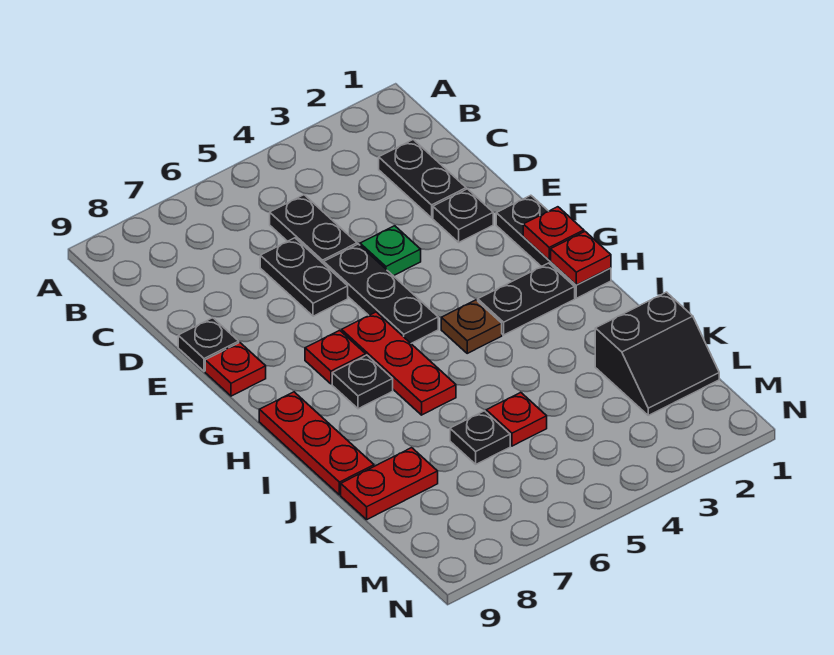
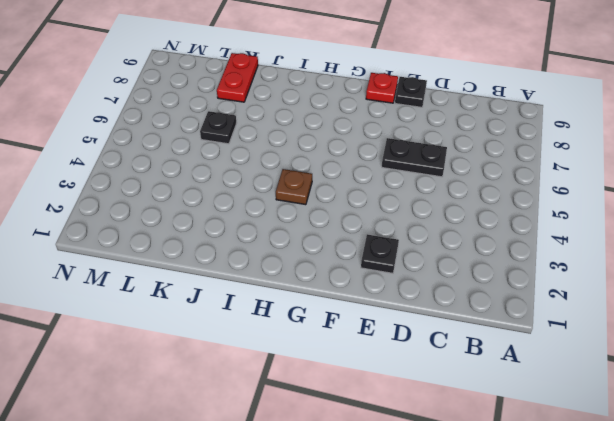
none -> black 1x2 plate [379,140,466,218]
none -> black 1x2 plate [270,195,357,264]
none -> green 1x1 plate [360,226,421,276]

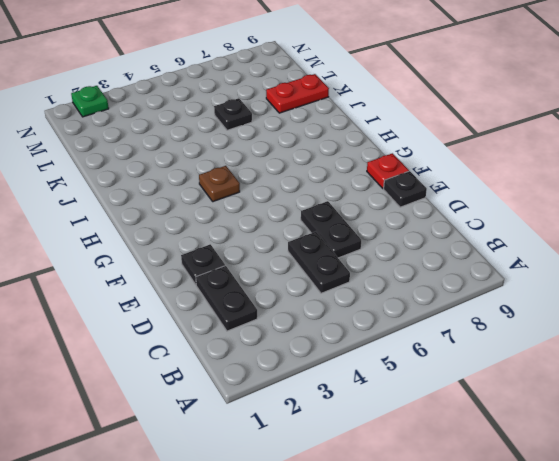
green 1x1 plate [71,86,109,117] -> green 1x1 plate moved to [360,226,421,276]
none -> black 1x3 plate [324,244,438,343]
none -> black 1x3 plate [496,195,611,298]
none -> red 1x3 plate [342,312,456,415]

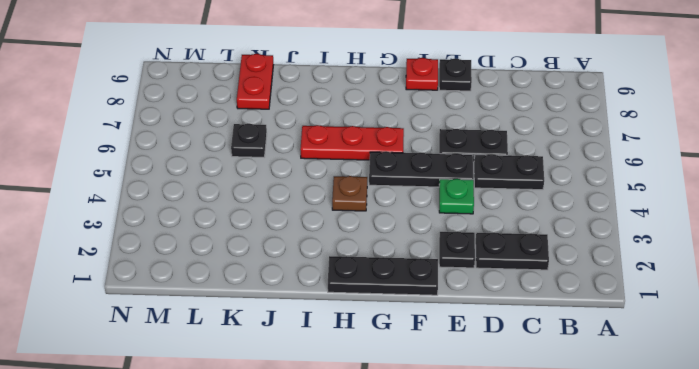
none -> red 1x1 plate [305,330,366,384]
none -> black 1x2 plate [478,263,575,335]
none -> black 1x1 plate [332,355,393,409]

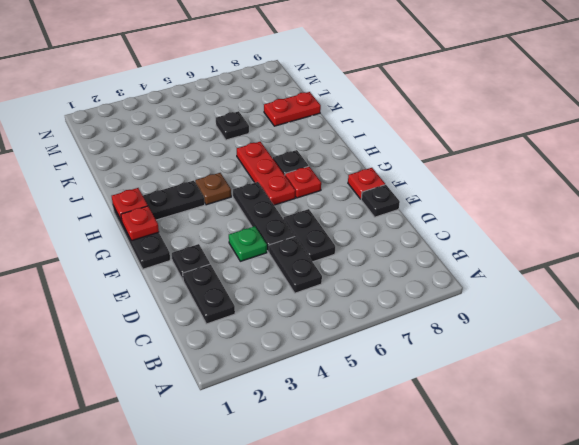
none -> red 1x3 plate [259,392,374,495]
none -> black 2x2 slope [595,292,719,415]
none -> red 1x1 plate [486,392,547,446]

